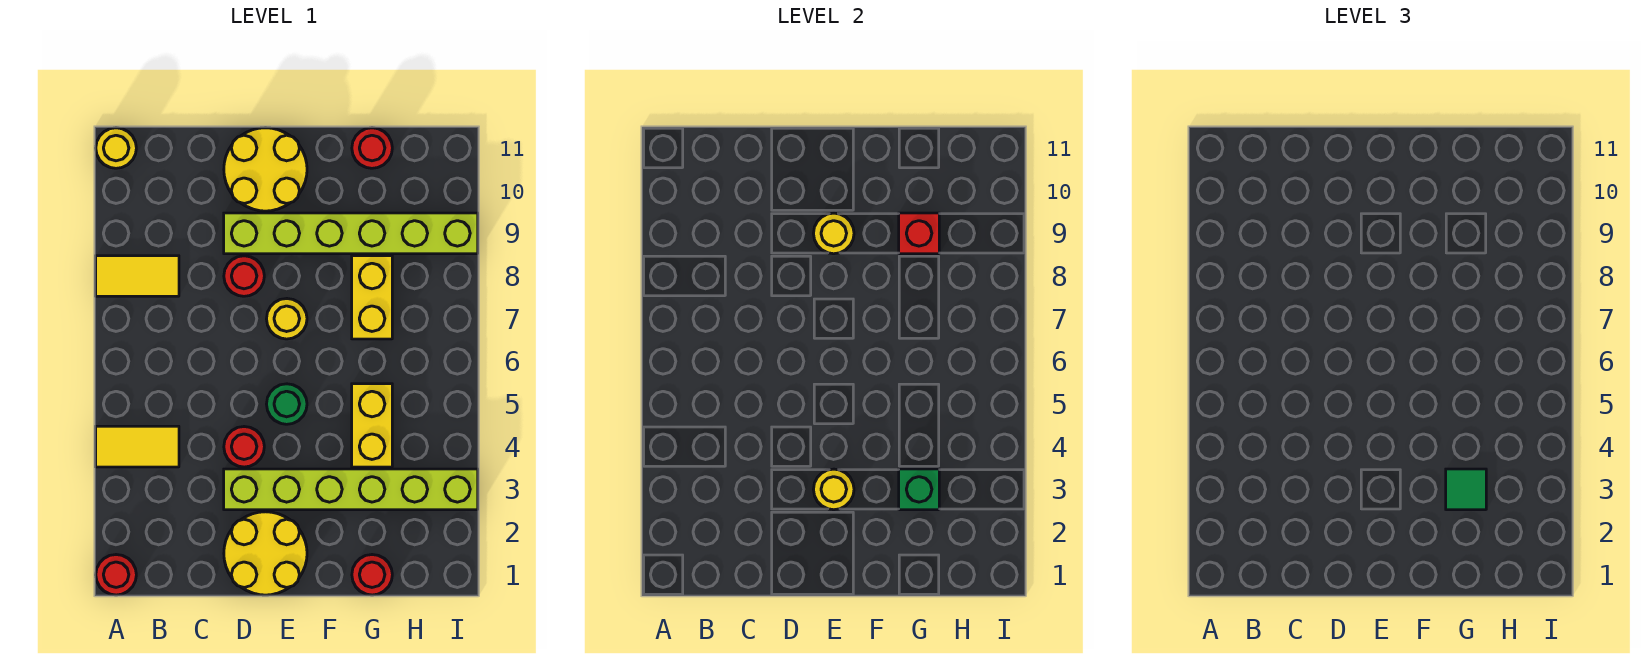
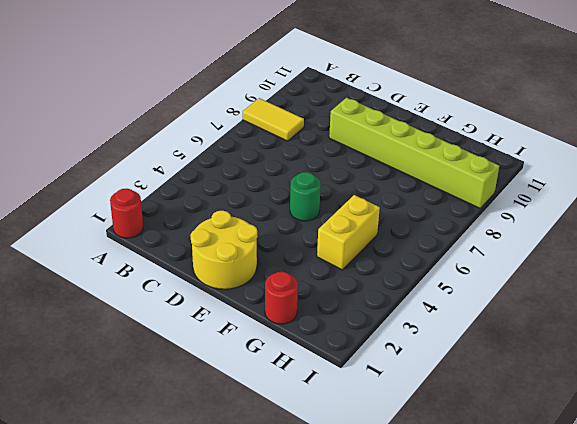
none -> yellow 1x2 tile [96,426,179,467]
none -> yellow 1x1 round brick [96,128,136,168]
none -> lime 1x6 brick [224,469,478,510]

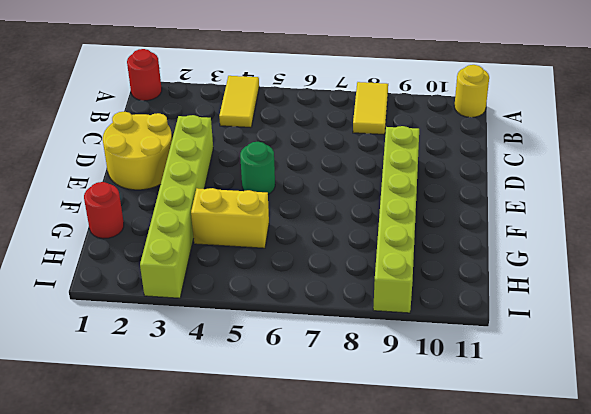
none -> red 1x1 round brick [224,427,264,467]
none -> red 1x1 round brick [224,256,264,296]
none -> yellow 2x2 round brick [224,128,307,211]

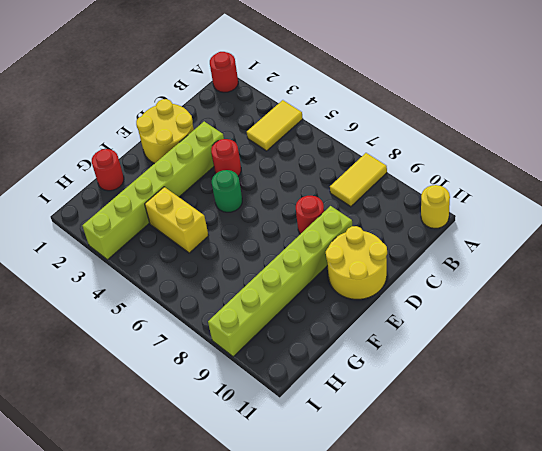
none -> yellow 1x1 round brick [267,299,307,339]
none -> yellow 1x2 brick [352,256,392,339]
none -> red 1x1 round brick [352,128,392,168]

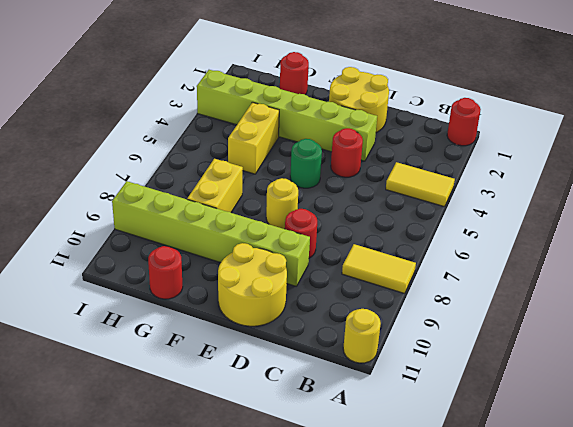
none -> yellow 1x1 round brick [814,469,854,510]
none -> yellow 1x1 round brick [814,213,854,254]
none -> green 1x1 brick [899,469,939,510]

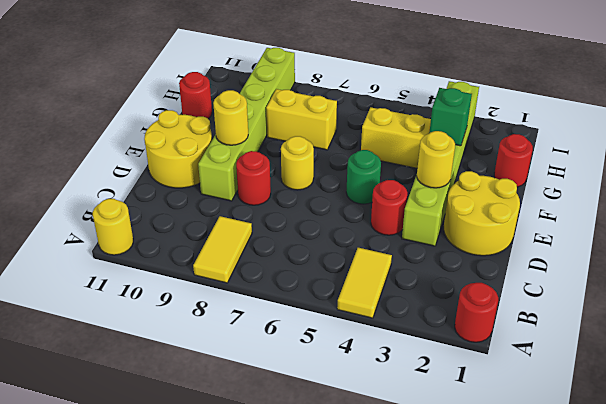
none -> red 1x1 brick [899,213,939,254]
none -> green 1x1 tile [1446,469,1486,510]

